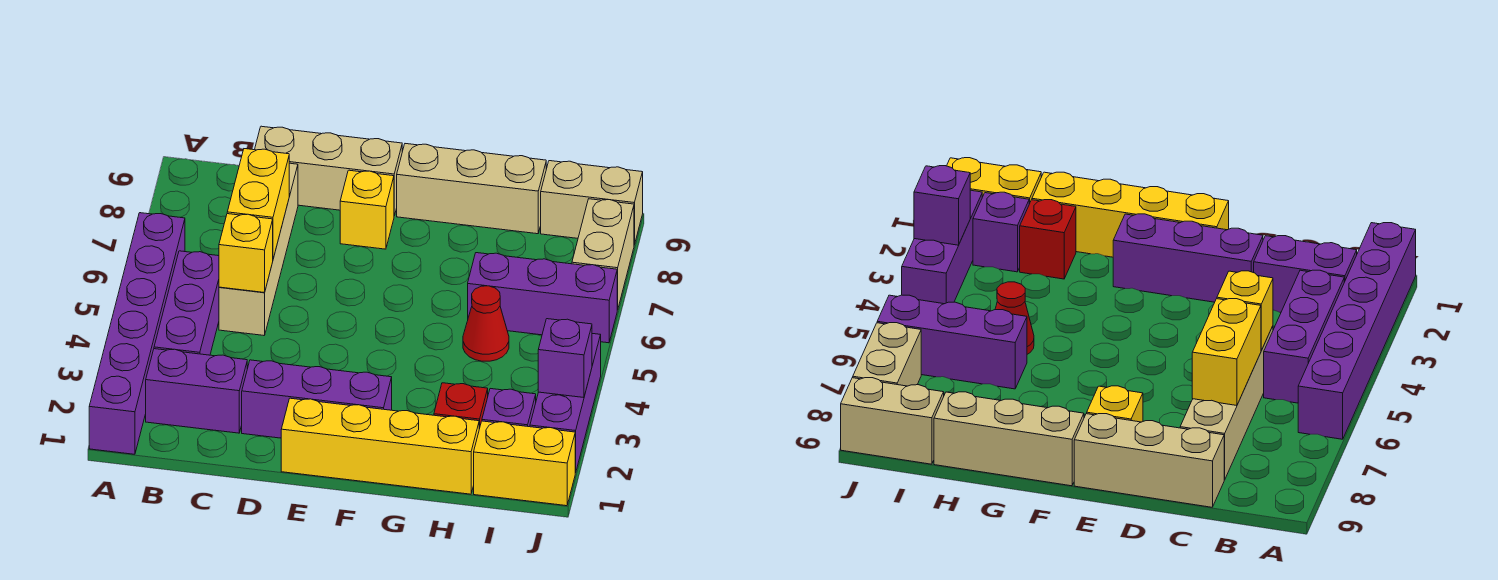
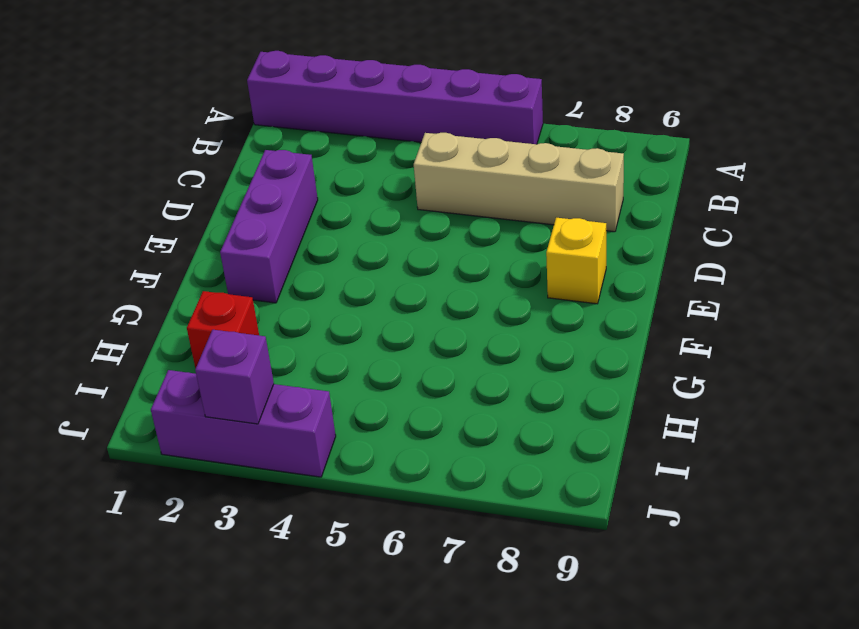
none -> purple 1x2 brick [146,349,247,433]
none -> purple 1x3 brick [154,251,219,355]
none -> tan 1x3 brick [255,126,402,216]

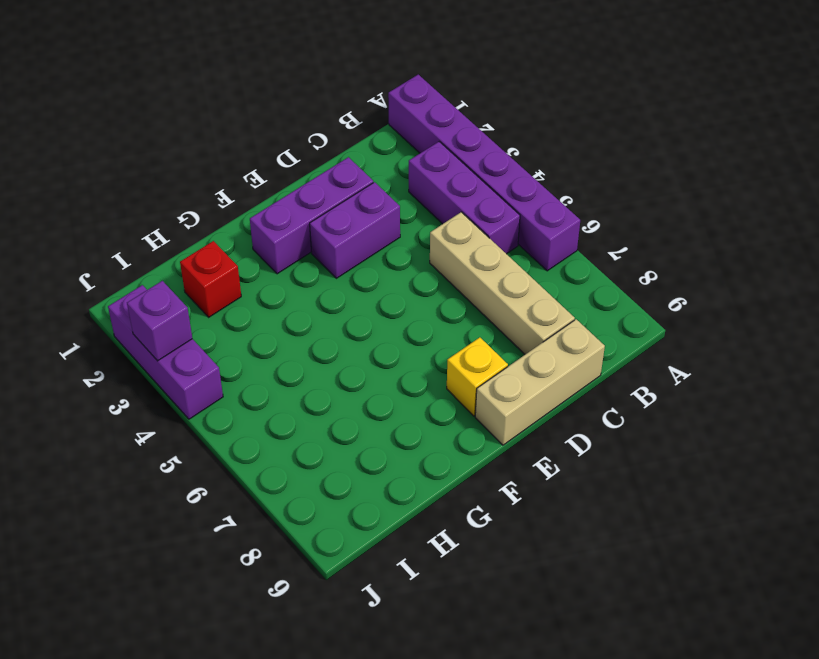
purple 1x2 brick [310,182,400,278] -> purple 1x2 brick moved to [146,349,247,433]
none -> yellow 1x4 brick [281,398,479,494]
none -> tan 1x3 brick [397,144,546,234]
none -> red 1x1 cone [463,286,509,361]

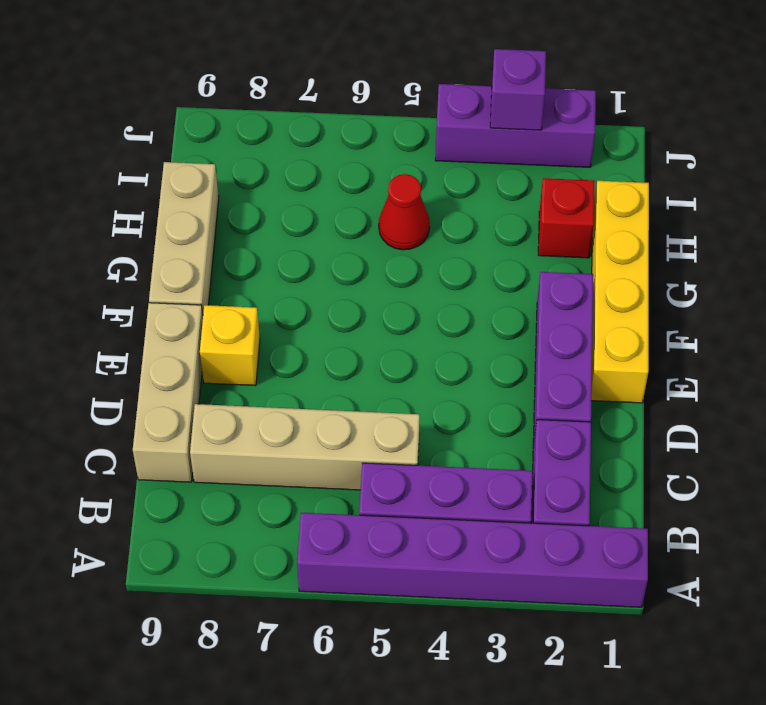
none -> purple 1x3 brick [468,253,617,343]
none -> yellow 1x2 brick [474,421,575,506]
none -> purple 1x1 brick [482,389,536,427]

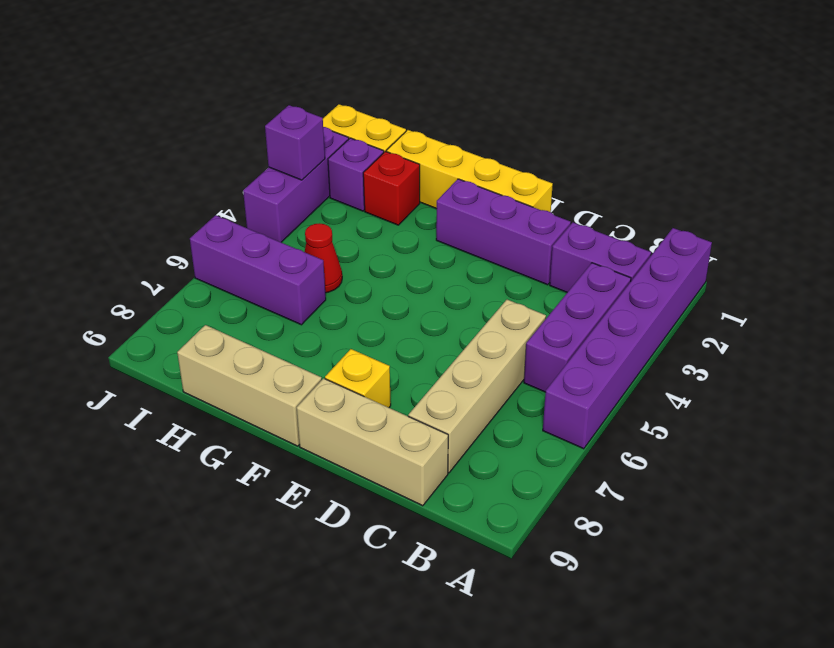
none -> tan 1x2 brick [541,161,643,245]
none -> tan 1x2 brick [572,199,634,310]
none -> yellow 1x1 brick [219,214,273,293]

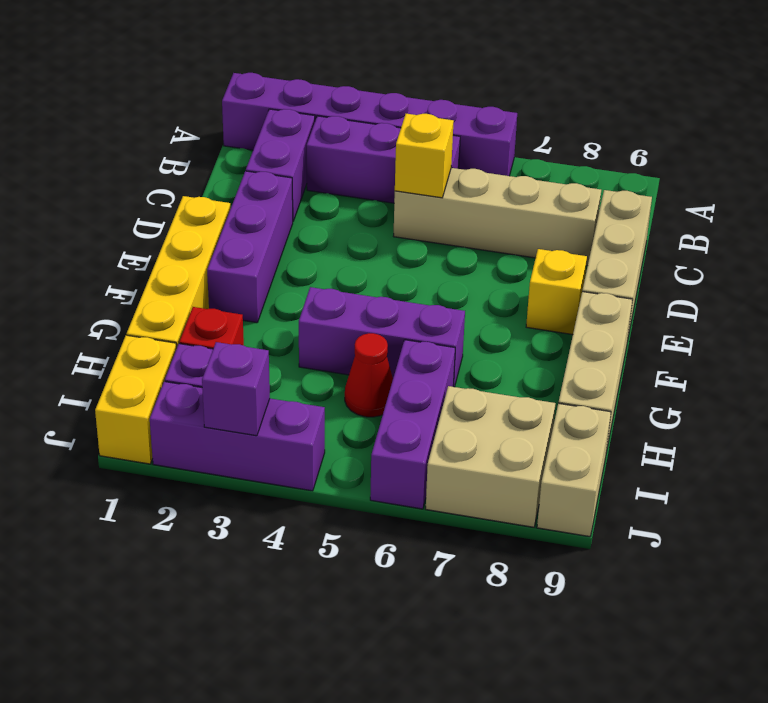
purple 1x3 brick [299,287,465,387] -> none
tan 2x2 brick [426,386,555,527] -> tan 1x2 brick [572,199,634,310]
none -> yellow 1x2 brick [227,149,289,259]

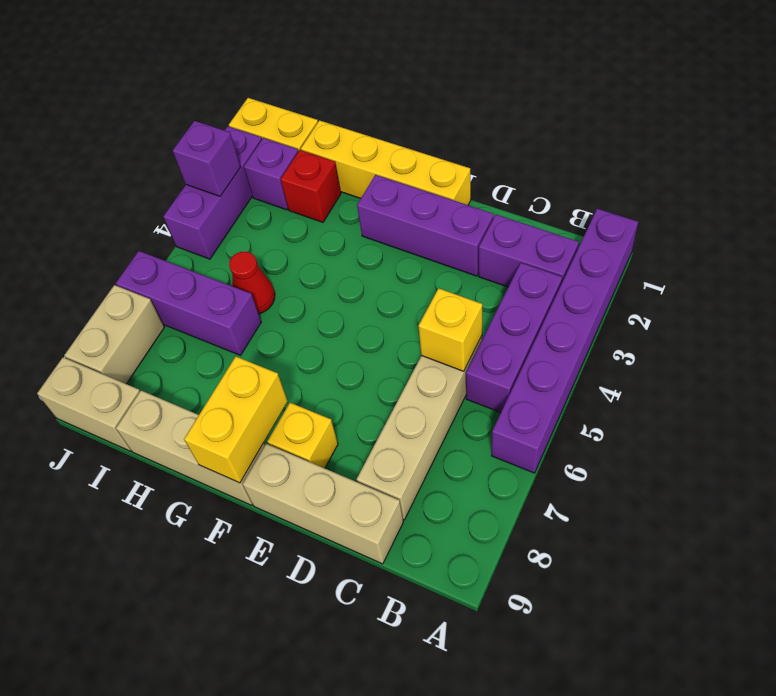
yellow 1x2 brick [184,357,288,483] -> yellow 1x2 brick moved to [227,149,289,259]

